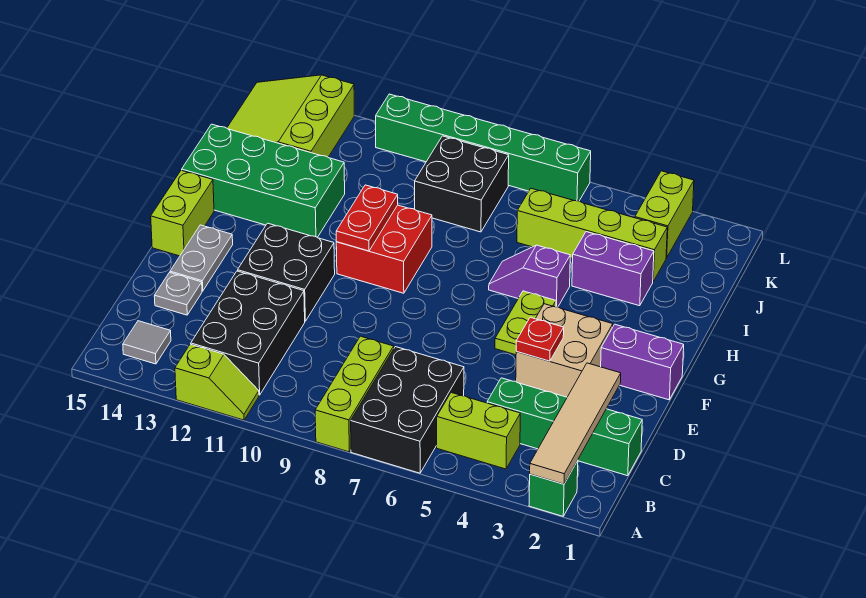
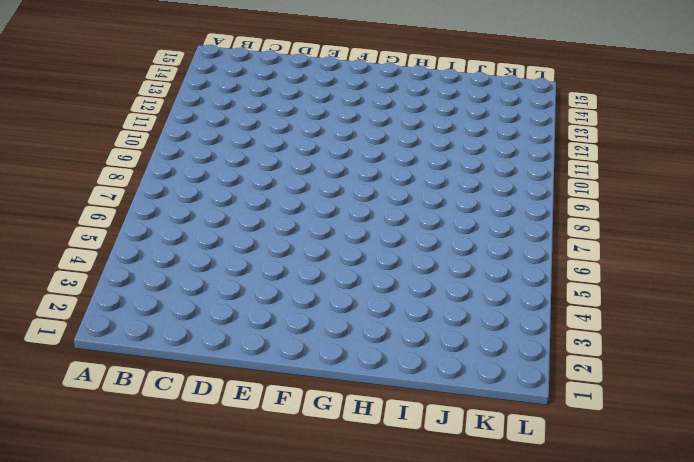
none -> green 1x1 brick [529,460,578,516]
none -> black 2x3 brick [351,347,464,473]
none -> lime 1x3 brick [315,336,394,452]

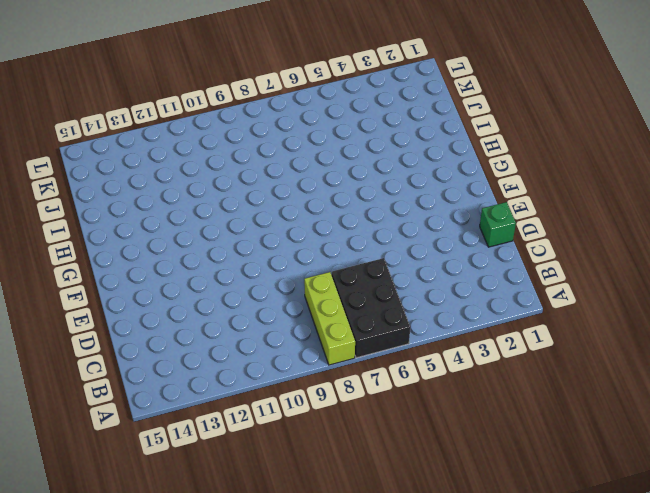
green 1x1 brick [480,202,516,247] -> green 1x1 brick moved to [529,460,578,516]
none -> lime 1x2 slope [175,344,259,420]
none -> lime 1x2 brick [437,393,520,469]
none -> black 2x3 brick [191,271,305,395]

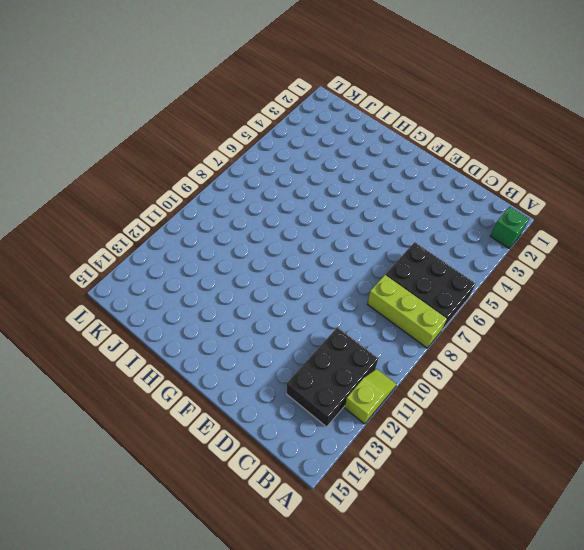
black 2x3 brick [286,327,378,427] -> black 2x3 brick turned to [191,271,305,395]
none -> lime 1x2 brick [437,393,520,469]
none -> grey 1x1 tile [123,321,171,364]
none -> green 1x4 brick [487,378,642,476]

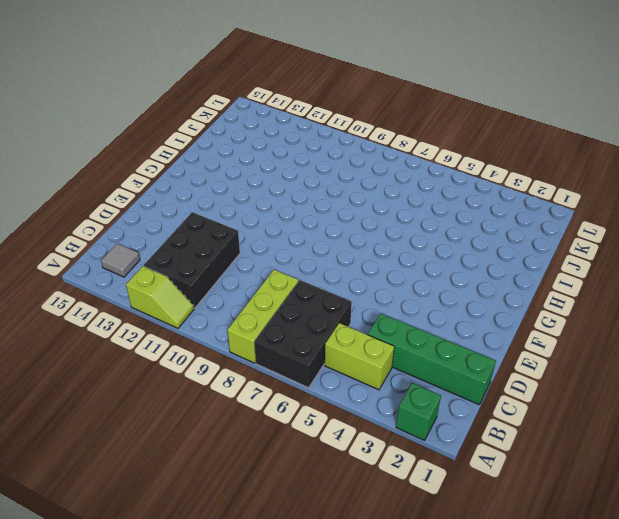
none -> grey 1x1 plate [154,273,202,315]
none -> tan 2x2 brick [516,304,613,397]
none -> black 2x2 brick [238,223,335,321]

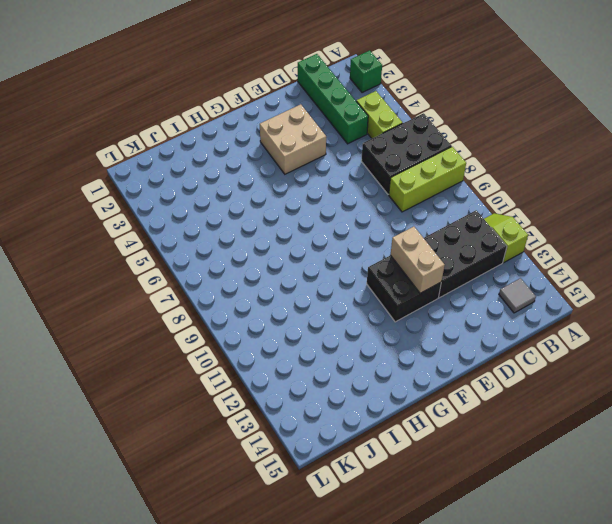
tan 1x2 brick [391,227,445,293] -> none
none -> grey 1x1 plate [154,273,202,315]
none -> grey 1x2 plate [170,225,233,291]
none -> purple 1x2 brick [601,324,684,400]

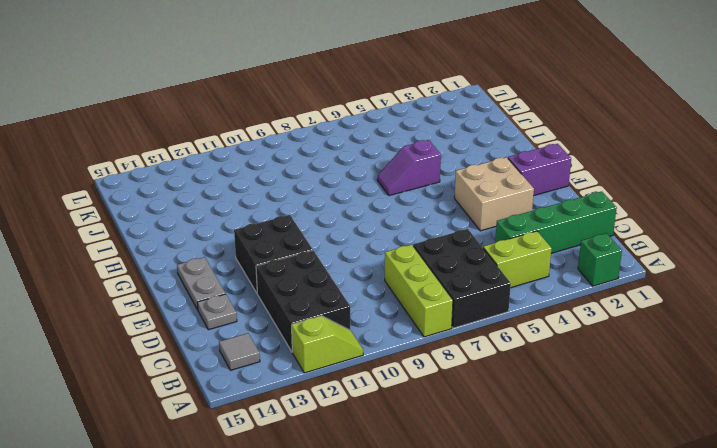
none -> lime 1x2 plate [495,291,556,355]
none -> lime 1x2 brick [151,170,214,256]
none -> red 2x2 brick [336,205,432,293]

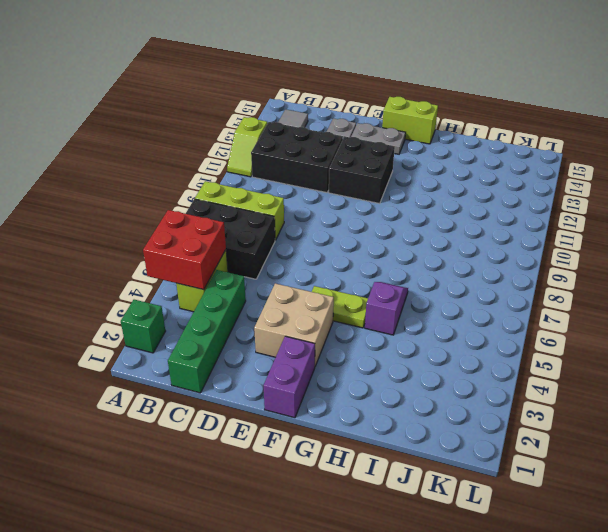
red 2x2 brick [143,210,226,290] -> red 2x2 brick moved to [336,205,432,293]
none -> green 2x4 brick [182,124,345,238]
none -> purple 1x2 brick [572,232,654,306]
none -> lime 1x4 brick [517,188,667,281]

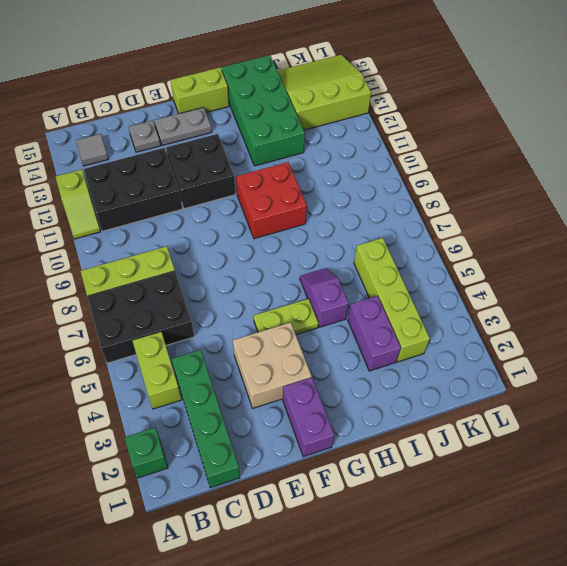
none -> black 2x2 brick [415,136,509,232]
none -> lime 1x2 brick [635,171,694,258]
none -> green 1x6 brick [376,94,591,201]

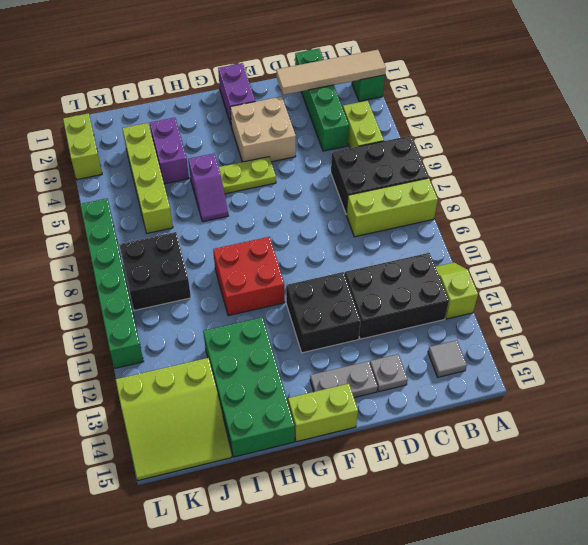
lime 1x2 brick [63,113,102,180] -> lime 1x2 brick turned to [635,171,694,258]
none -> red 1x1 plate [516,317,564,361]
none -> red 1x2 plate [336,185,398,251]

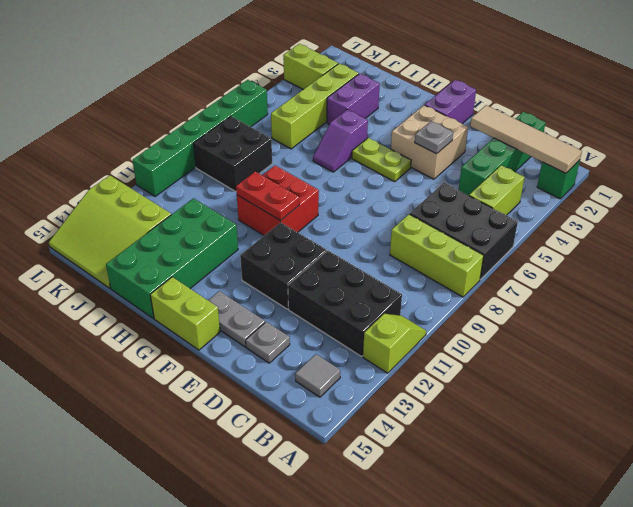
grey 1x1 plate [415,121,453,154] -> red 1x1 plate [516,317,564,361]

